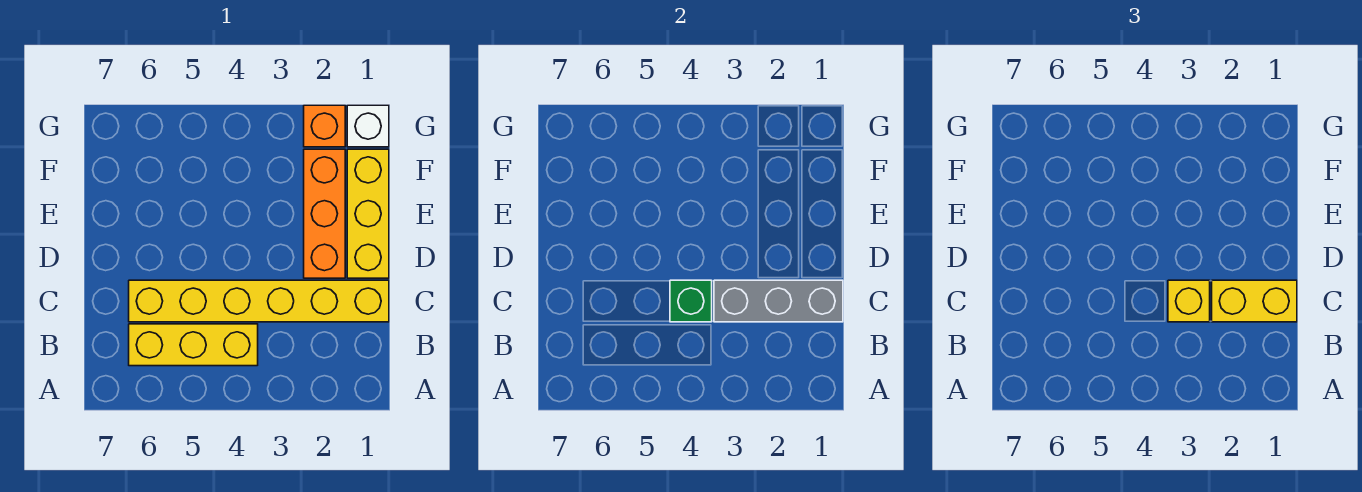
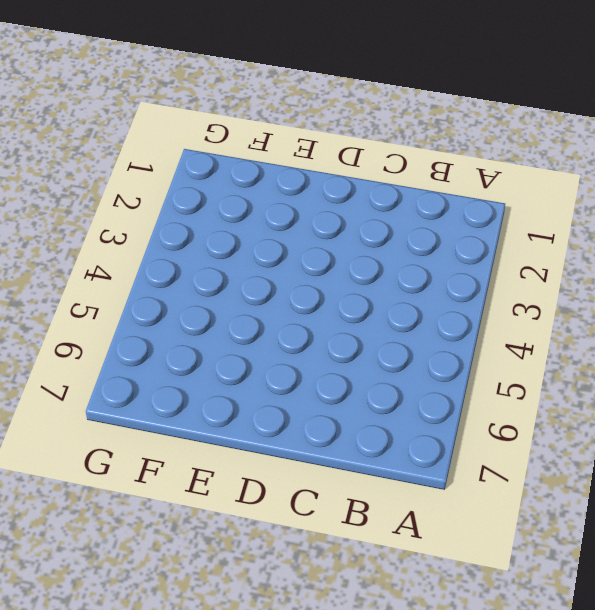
none -> yellow 1x3 brick [129,324,258,366]
none -> yellow 1x6 brick [129,280,389,322]

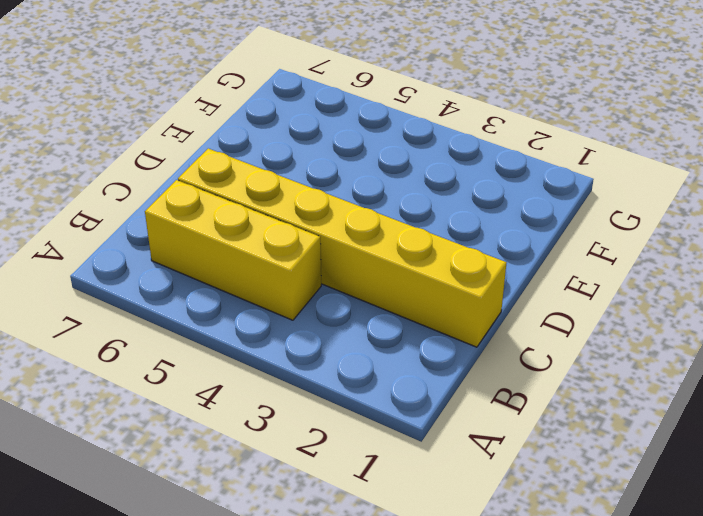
none -> yellow 1x3 brick [347,149,389,278]
none -> orange 1x3 brick [304,149,345,278]

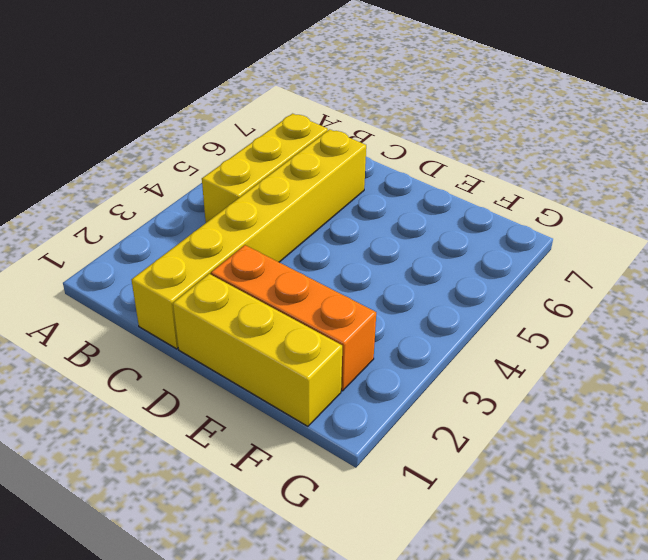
none -> white 1x1 brick [347,105,389,147]
none -> orange 1x1 brick [304,105,345,147]

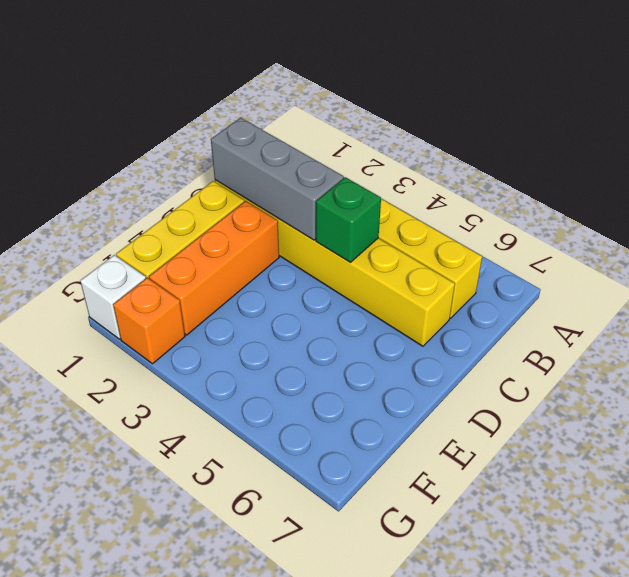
none -> yellow 1x2 brick [1212,280,1297,322]
none -> yellow 1x1 brick [1168,280,1210,322]

